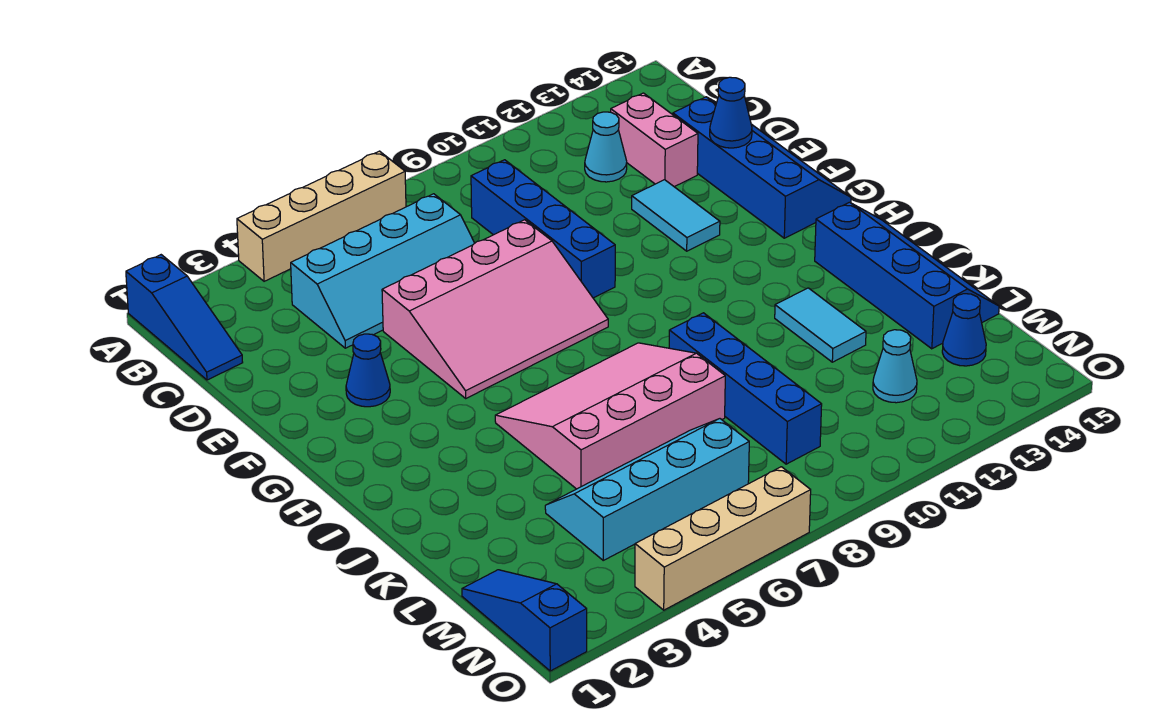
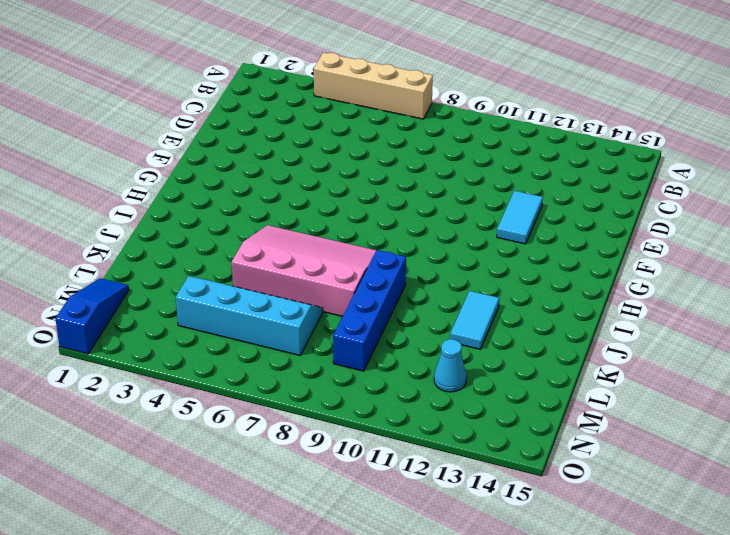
none -> blue 1x3 slope [126,255,243,380]
none -> cyan 2x4 slope [291,194,475,348]
none -> blue 1x4 brick [471,160,615,298]

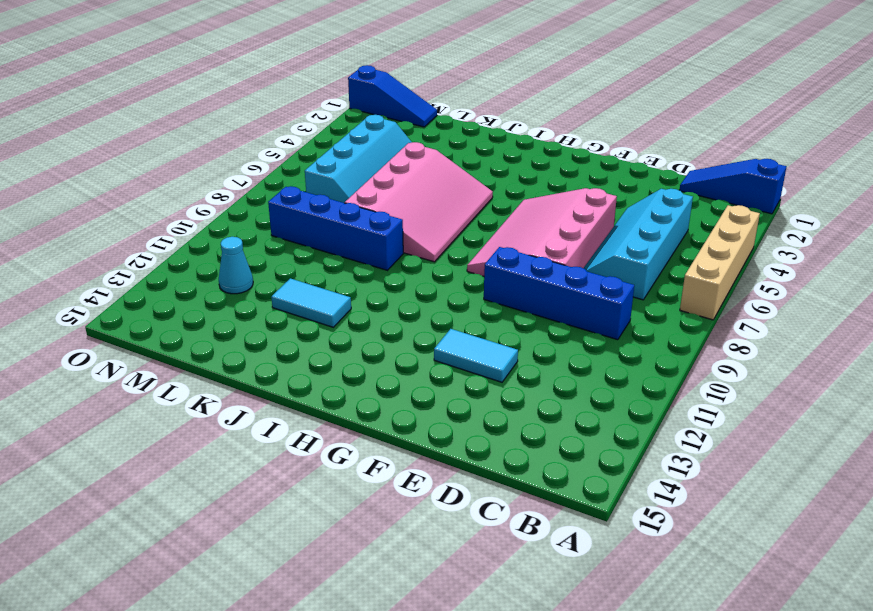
none -> cyan 1x1 cone [585,112,627,182]
none -> pink 1x2 brick [611,93,698,187]
none -> blue 2x4 slope [673,97,851,238]

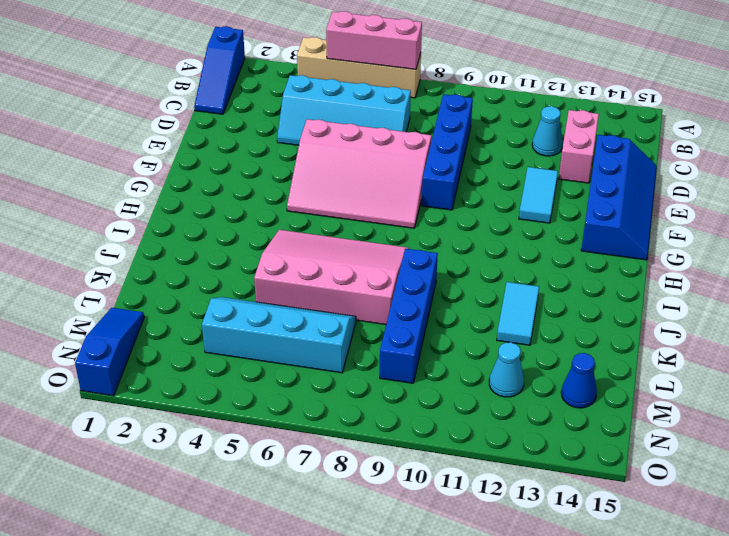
pink 1x3 brick [326,11,422,69] -> none
none -> blue 1x1 cone [346,334,390,407]
none -> blue 2x4 slope [815,202,999,349]
none -> tan 1x4 brick [635,467,811,610]

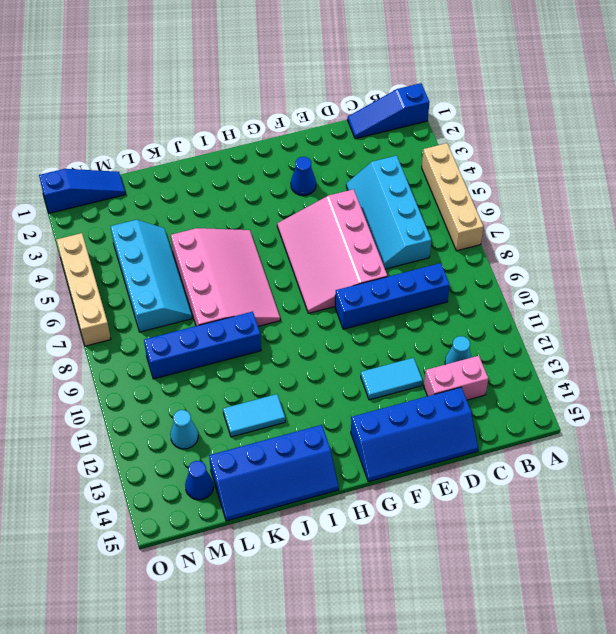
none -> blue 1x1 cone [710,77,752,148]

